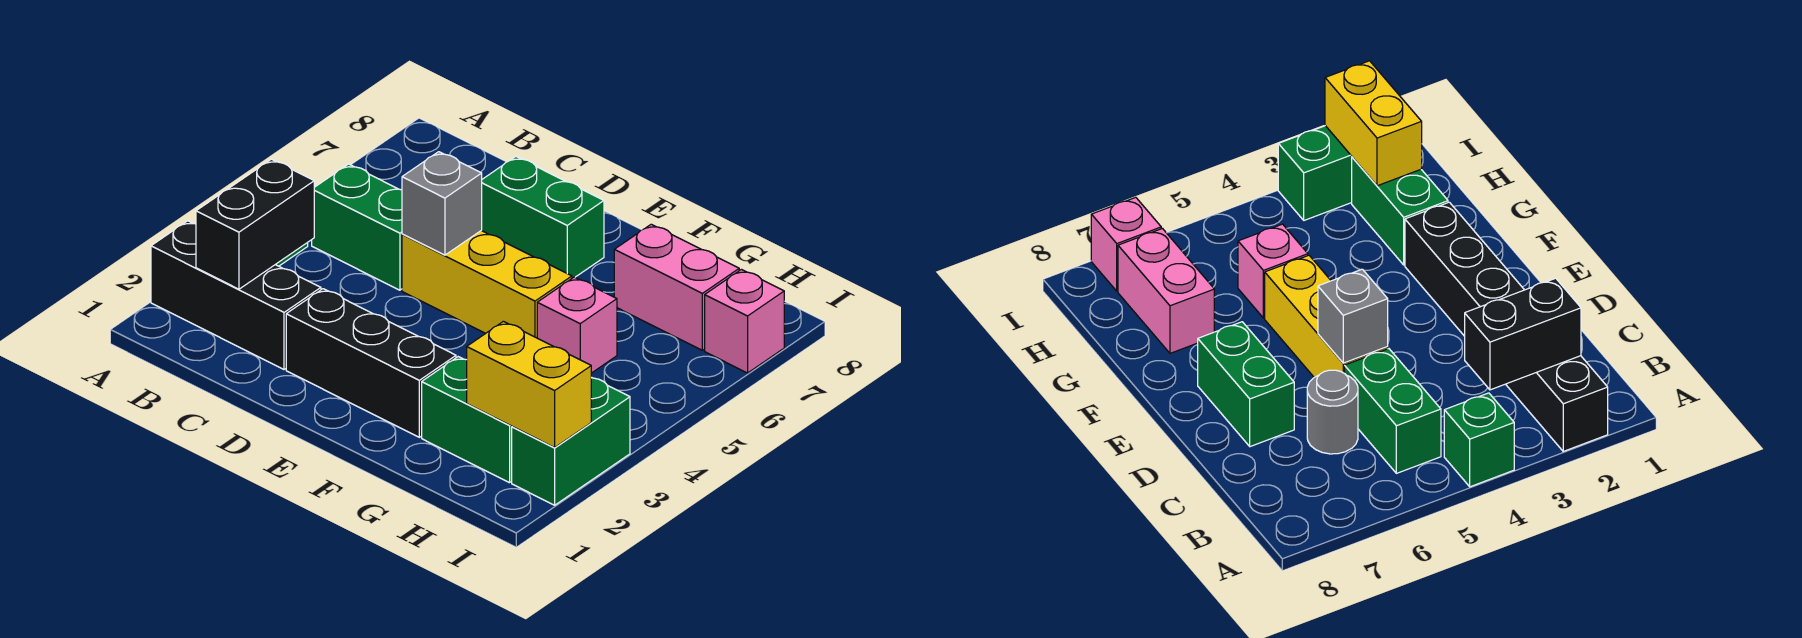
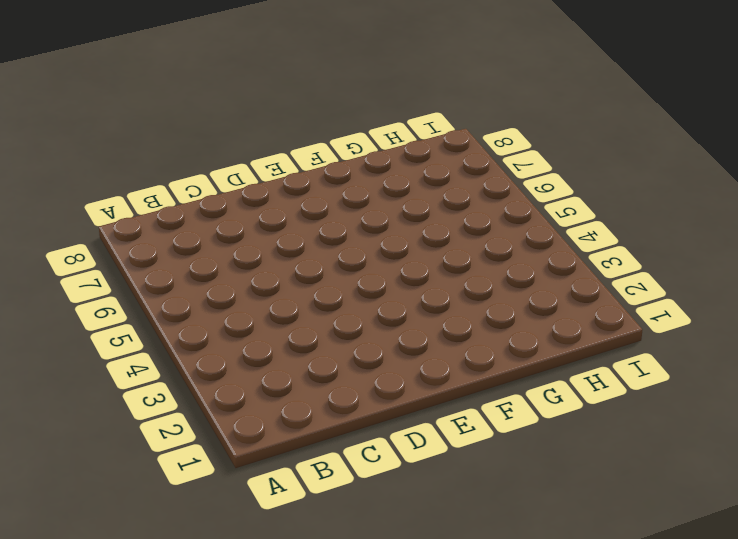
none -> black 1x3 brick [151,221,321,369]
none -> green 1x1 brick [1444,393,1514,487]
none -> green 1x2 brick [312,164,402,290]

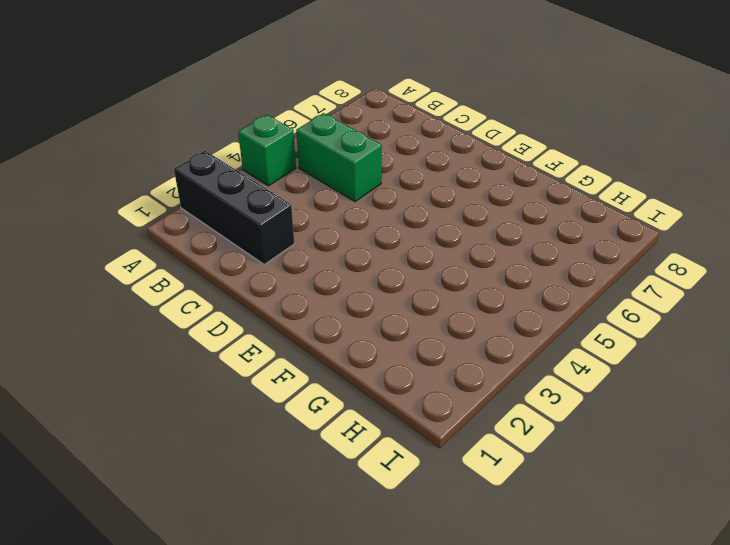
none -> grey 1x1 round brick [1307,370,1358,454]
none -> black 1x3 brick [286,289,456,437]
none -> yellow 1x3 brick [402,231,572,338]

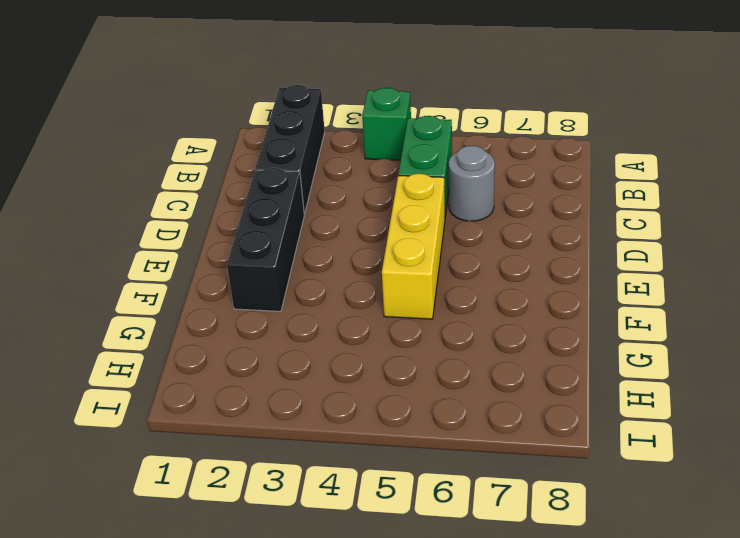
none -> green 1x2 brick [481,157,604,278]
none -> green 1x2 brick [422,357,512,483]
none -> pink 1x1 brick [537,277,617,373]

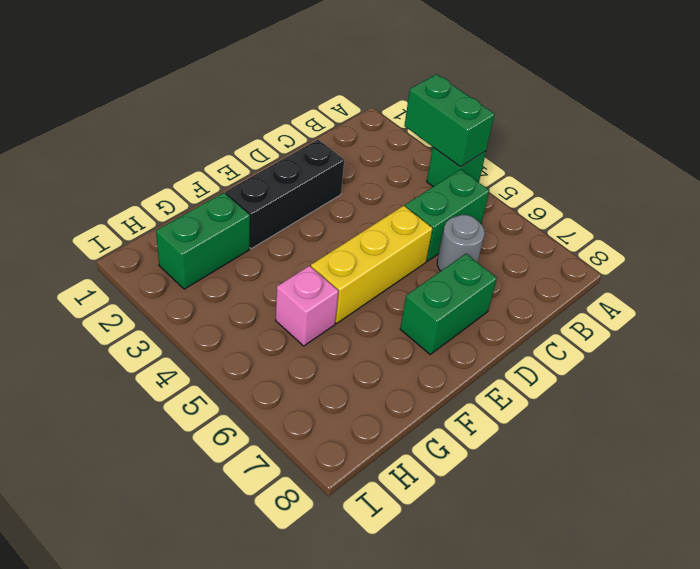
green 1x2 brick [404,74,495,167] -> green 1x2 brick moved to [512,377,630,505]
none -> black 1x3 brick [151,221,321,369]
none -> pink 1x2 brick [614,224,739,350]
none -> pink 1x1 brick [705,270,784,373]

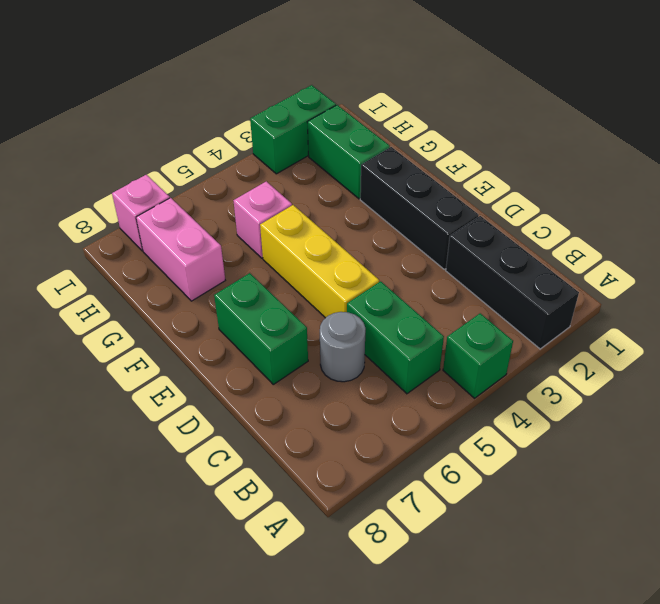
none -> black 1x2 brick [196,159,314,289]
none -> grey 1x1 brick [402,152,482,255]
none -> yellow 1x2 brick [467,321,591,448]

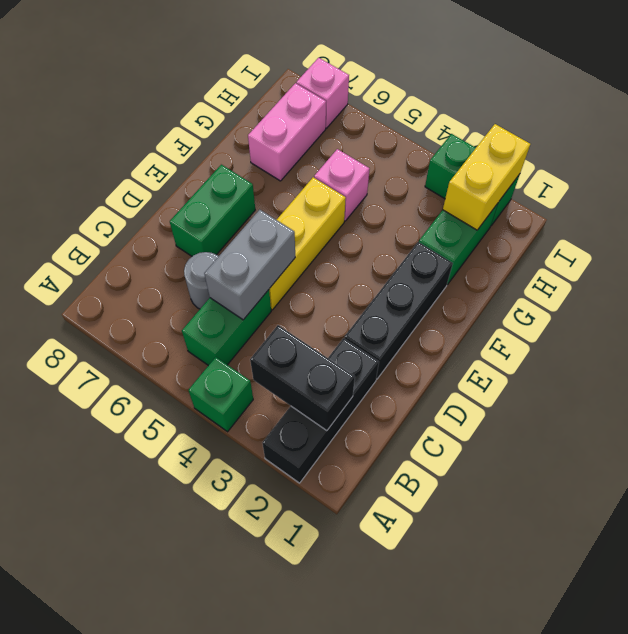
grey 1x2 brick [204,210,295,320] -> grey 1x1 brick [402,152,482,255]

